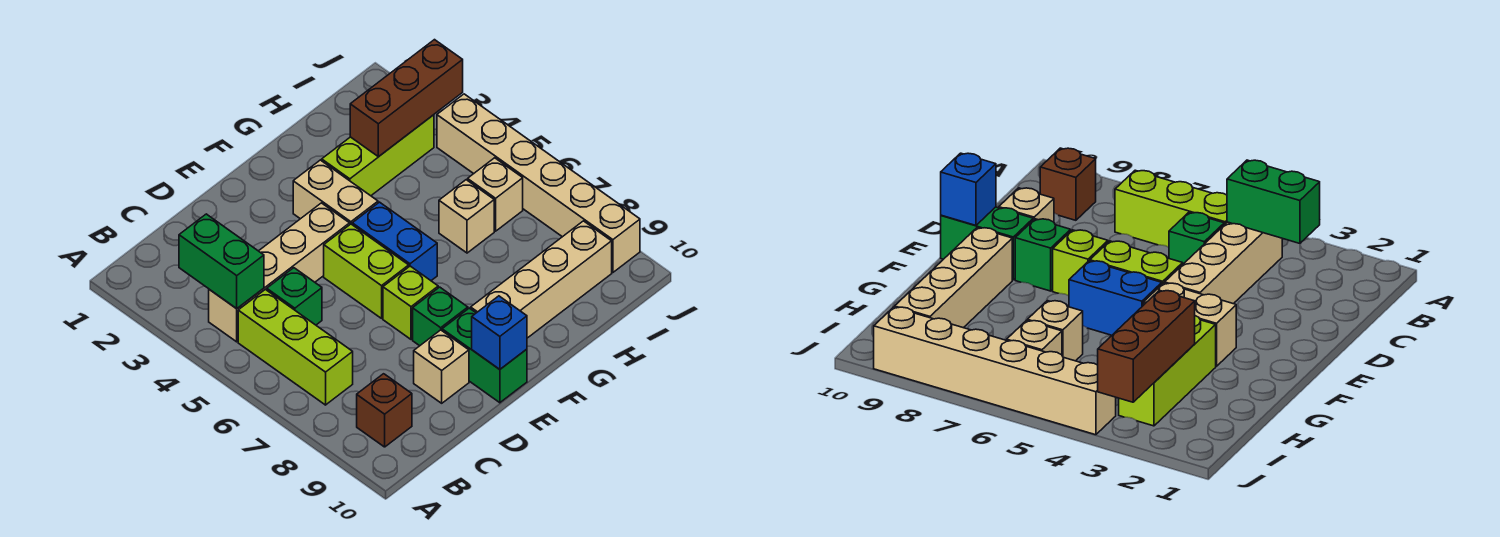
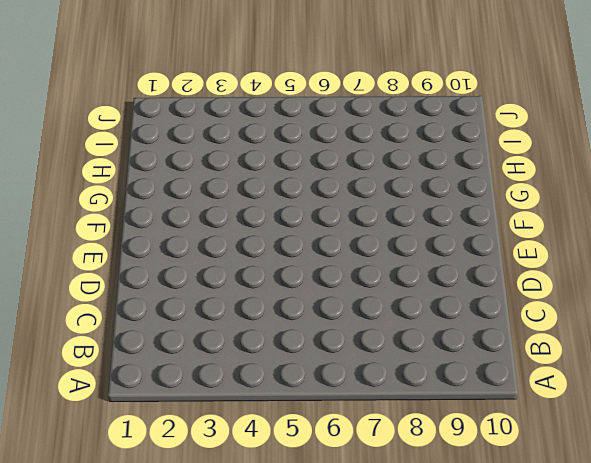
none -> tan 1x4 brick [209,203,350,342]
none -> lime 1x3 brick [238,289,353,405]
none -> brown 1x1 brick [357,374,412,447]

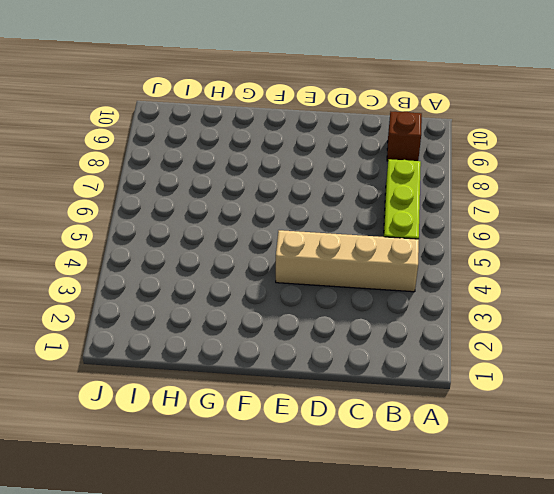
none -> green 1x1 brick [267,268,322,325]
none -> tan 1x1 brick [414,330,469,403]
none -> lime 1x2 brick [324,224,409,318]

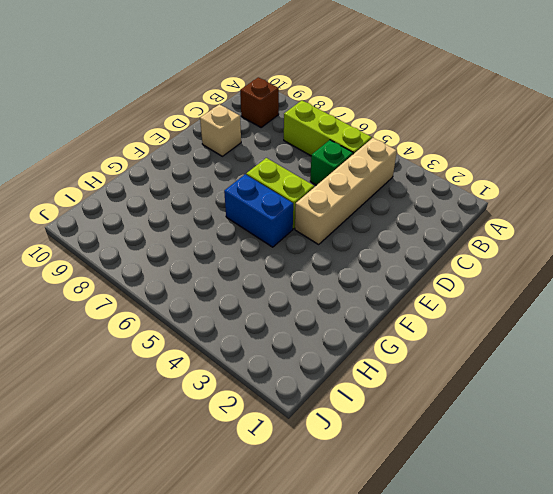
none -> lime 1x1 brick [383,266,438,339]
none -> green 1x1 brick [413,287,468,346]
none -> green 1x2 brick [442,308,527,403]

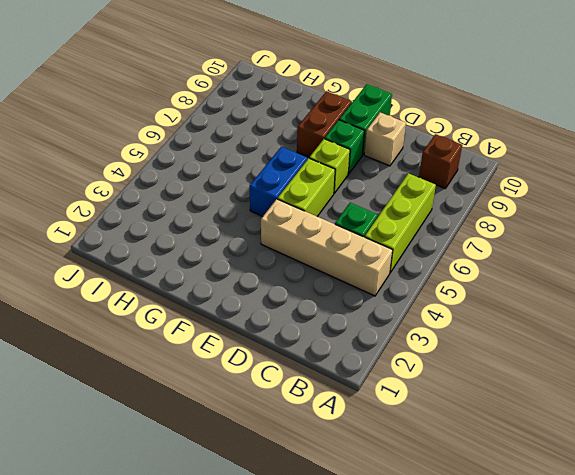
brown 1x2 brick [297,91,352,157] -> tan 1x4 brick [471,221,612,338]
none -> tan 1x2 brick [293,160,378,224]
none -> lime 1x3 brick [322,115,434,196]
none -> tan 1x1 brick [439,180,494,253]

